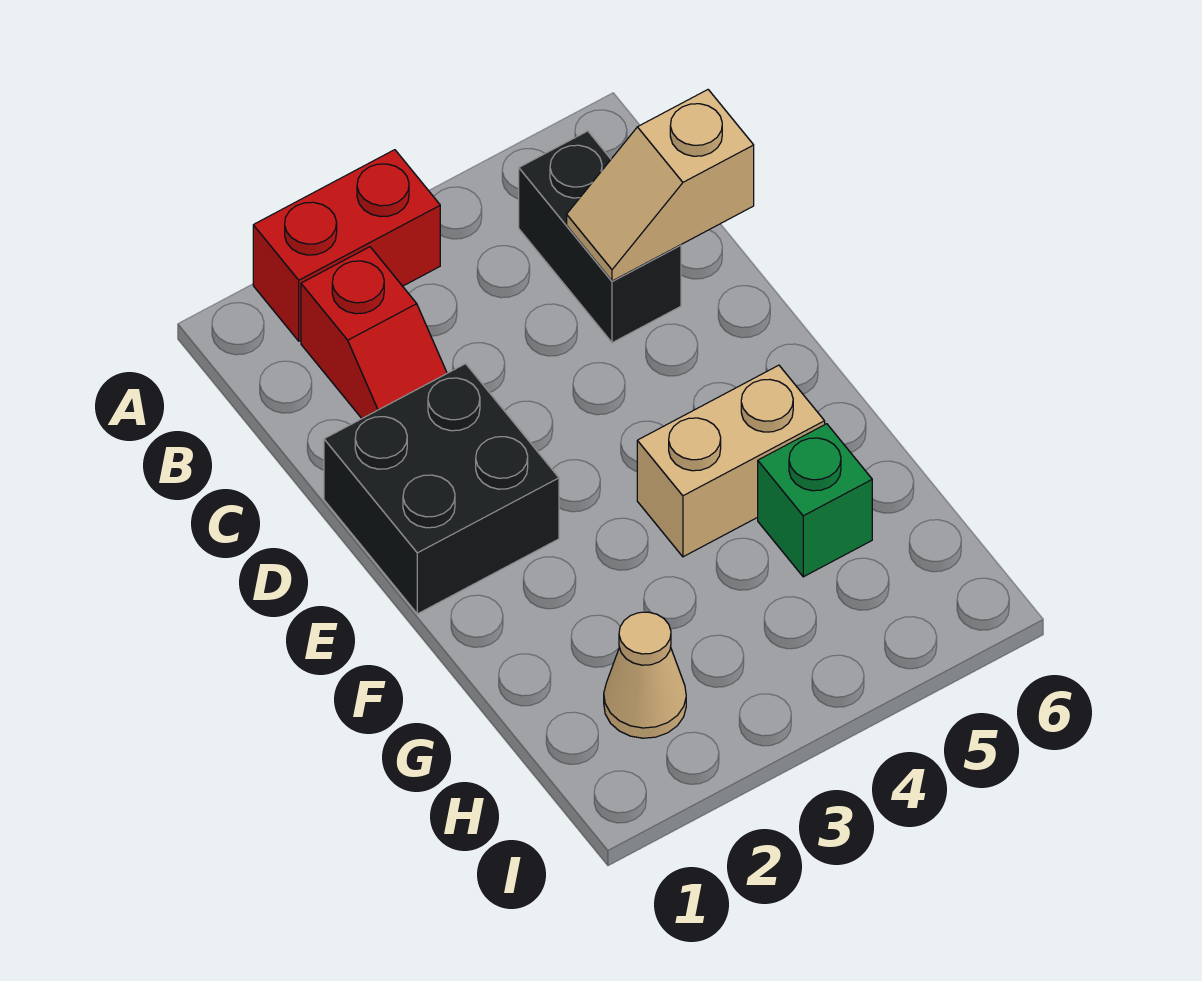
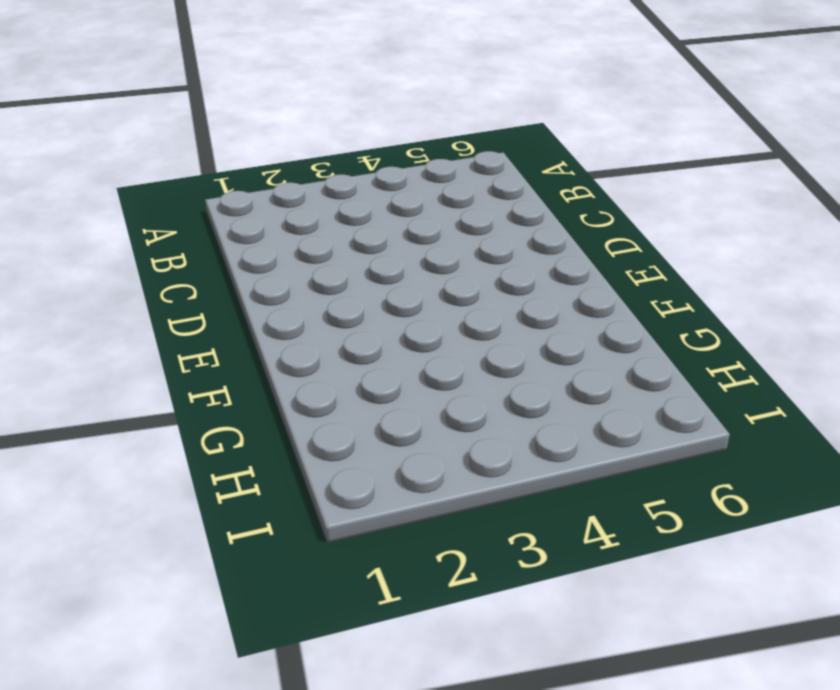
none -> red 1x2 brick [253,150,440,341]
none -> red 1x2 slope [301,247,447,418]

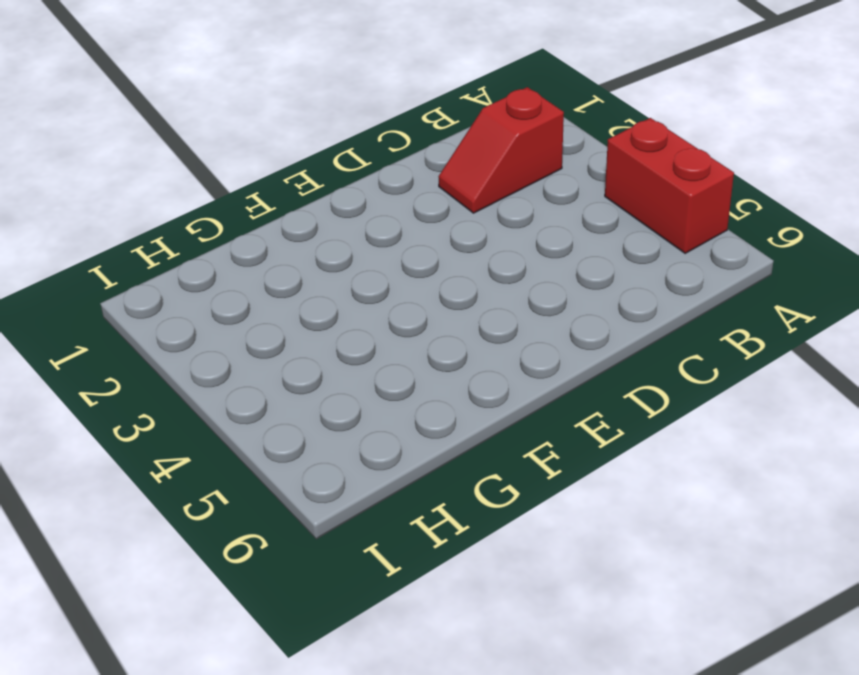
red 1x2 brick [605,118,734,253] -> red 1x2 brick moved to [253,150,440,341]
none -> black 1x2 brick [519,131,681,343]
none -> black 2x2 brick [324,364,559,614]

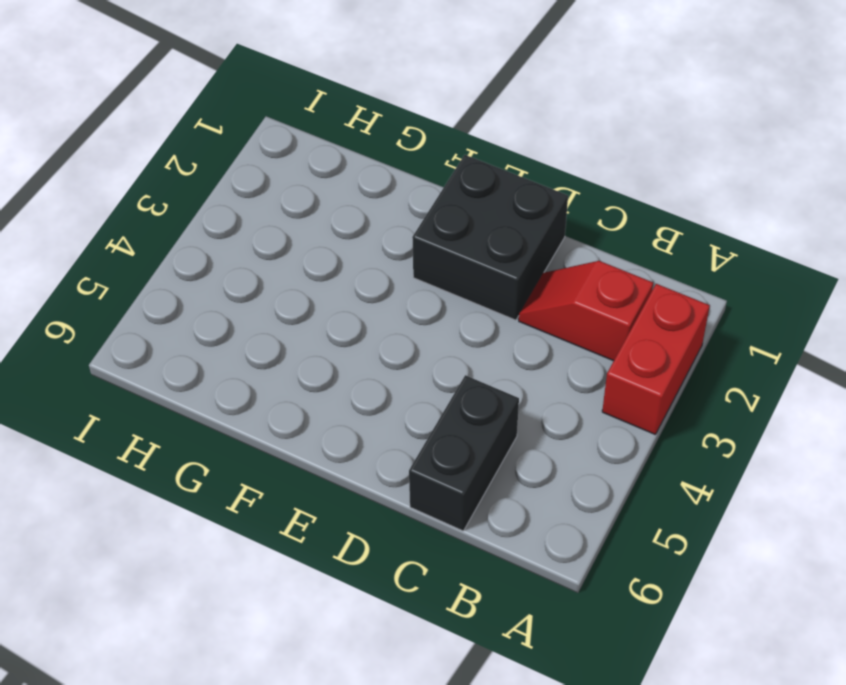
black 1x2 brick [409,375,519,531] -> black 1x2 brick turned to [519,131,681,343]
none -> tan 1x2 brick [637,365,825,557]
none -> green 1x1 brick [758,424,872,577]

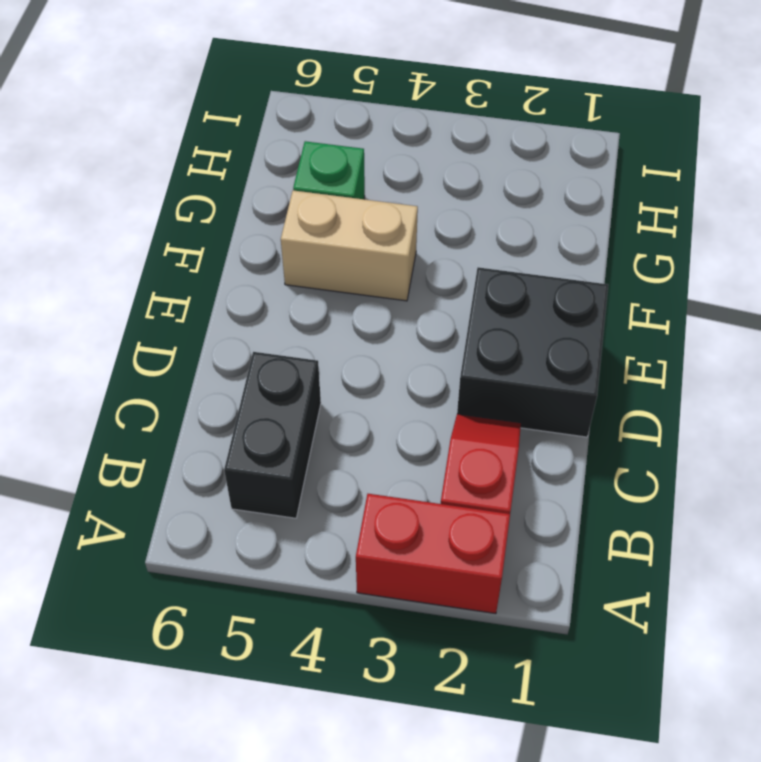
none -> tan 1x1 cone [604,612,686,738]
none -> tan 1x2 slope [567,90,754,281]

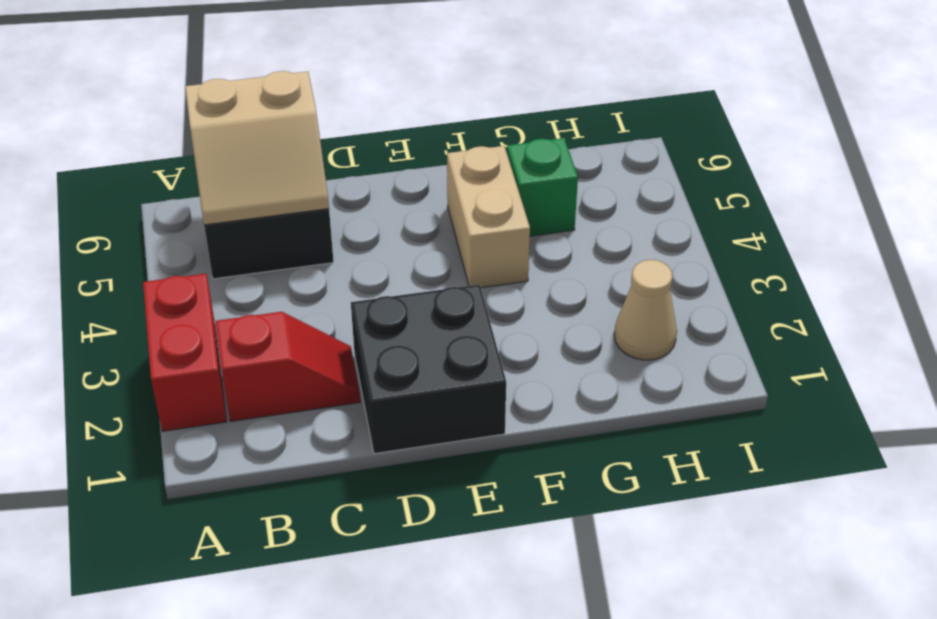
tan 2x2 slope [185,71,329,225] -> tan 1x2 slope [567,90,754,281]

